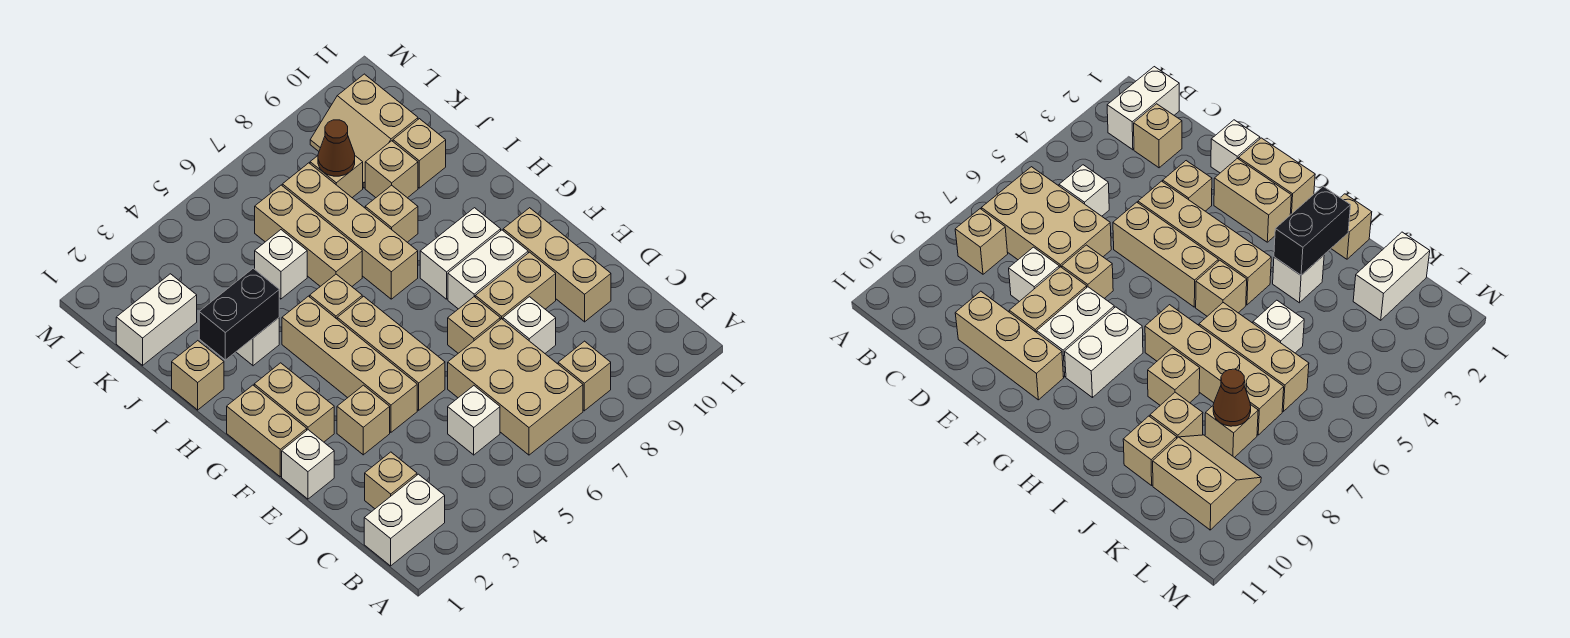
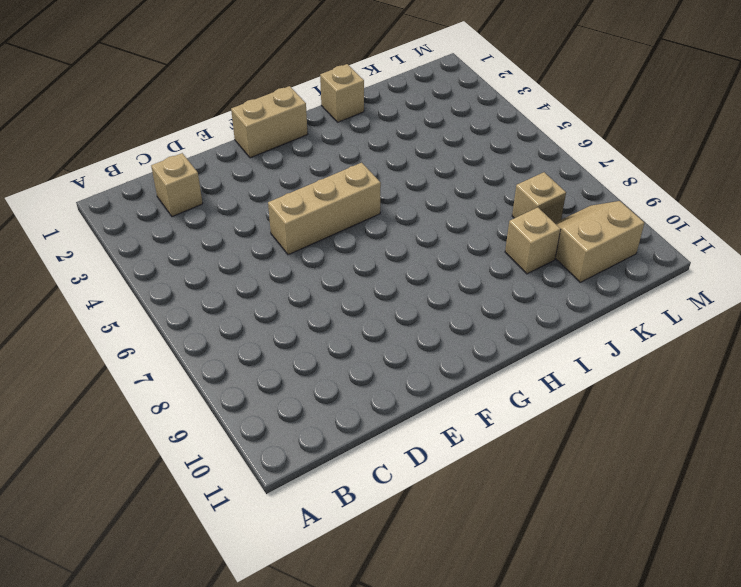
none -> white 1x2 brick [364,474,445,566]
none -> tan 2x3 brick [448,319,583,455]
none -> tan 1x1 brick [558,341,611,411]
none -> white 1x1 brick [448,386,500,455]

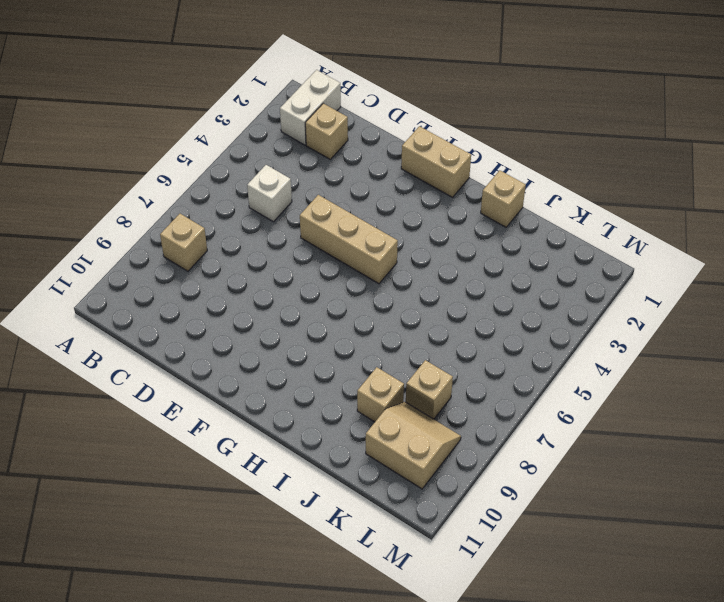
none -> tan 2x3 brick [448,319,583,455]
none -> white 1x1 brick [503,297,556,353]
none -> tan 1x3 brick [503,208,611,322]
none -> white 1x1 brick [282,430,334,499]

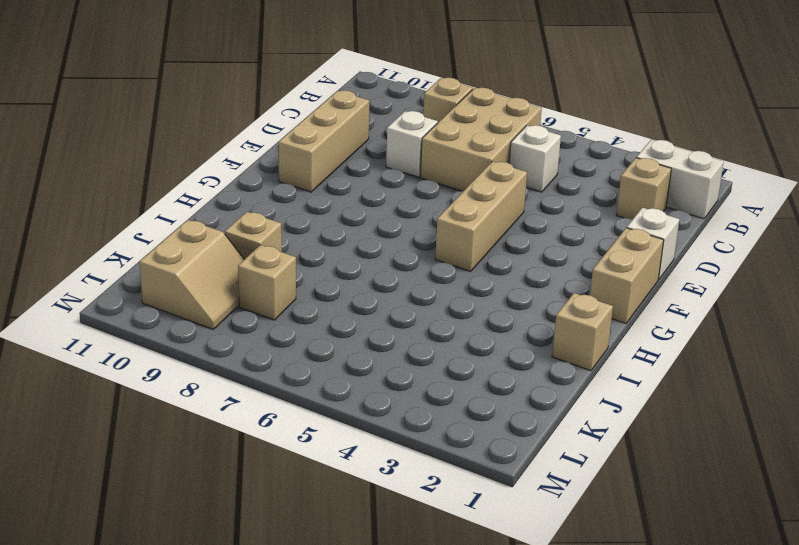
none -> tan 1x1 brick [337,385,390,455]
none -> tan 1x4 brick [282,296,417,432]
none -> tan 1x1 brick [448,297,500,353]
none -> tan 1x2 brick [475,252,556,320]

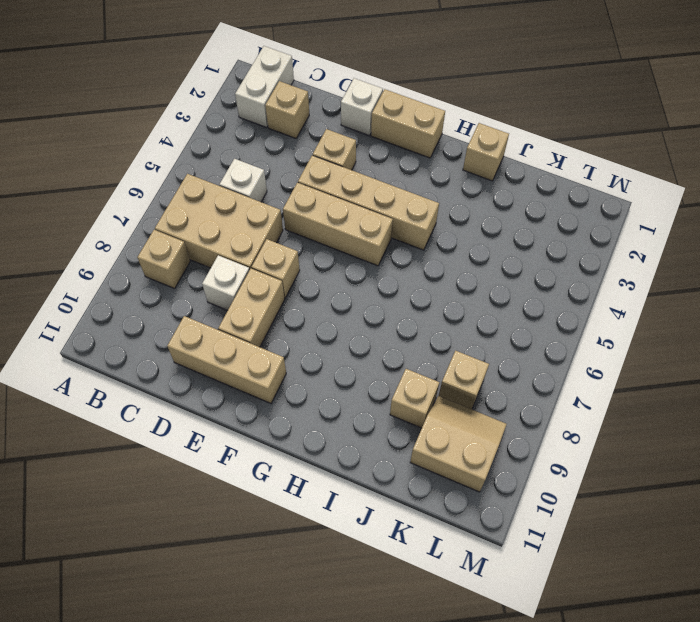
none -> tan 1x2 brick [254,363,334,442]
none -> white 1x2 brick [448,230,528,309]
none -> white 1x2 brick [420,208,501,299]
none -> tan 1x1 brick [310,274,362,319]

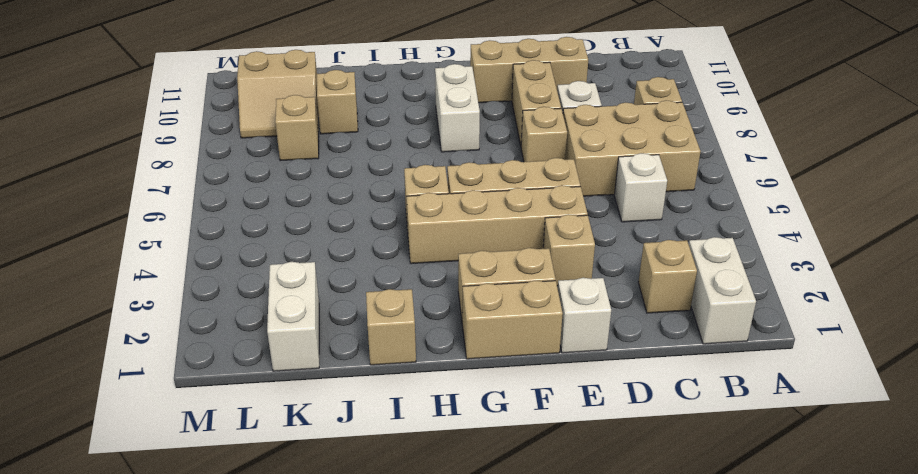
none -> white 1x2 brick [448,230,528,309]
none -> tan 1x4 brick [282,163,418,299]
none -> white 1x1 brick [236,318,279,366]
none -> tan 1x3 brick [255,185,362,286]

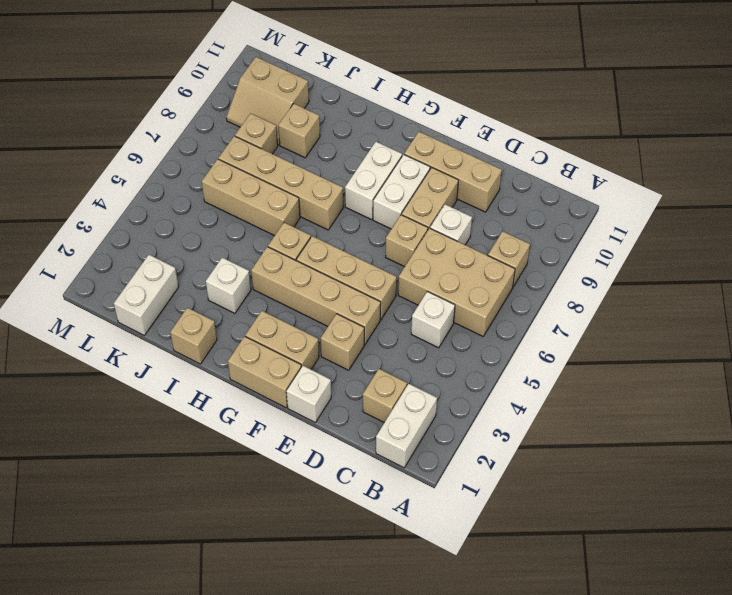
none -> tan 1x1 brick [365,185,418,242]
none -> white 1x1 brick [255,230,307,299]
none -> tan 1x1 brick [393,119,446,188]
none -> black 1x2 brick [199,268,279,360]

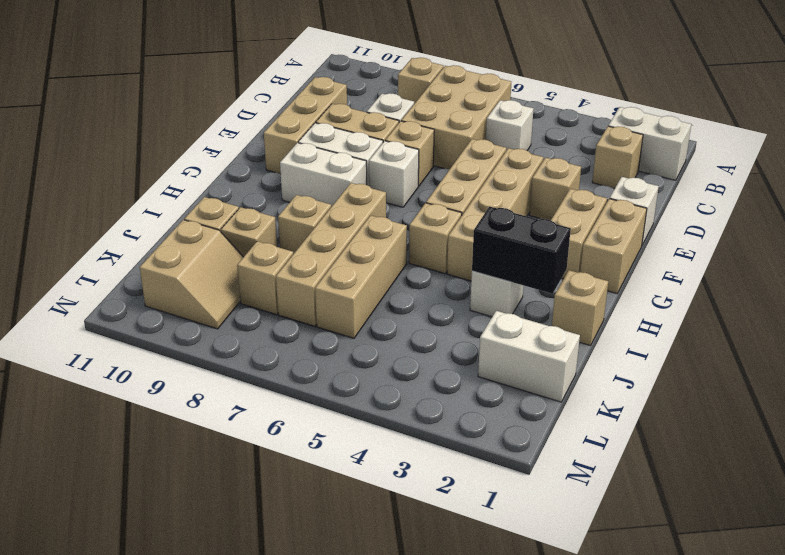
white 1x1 brick [369,141,419,207] -> white 1x1 brick moved to [255,230,307,299]
none -> brown 1x1 cone [318,120,355,176]

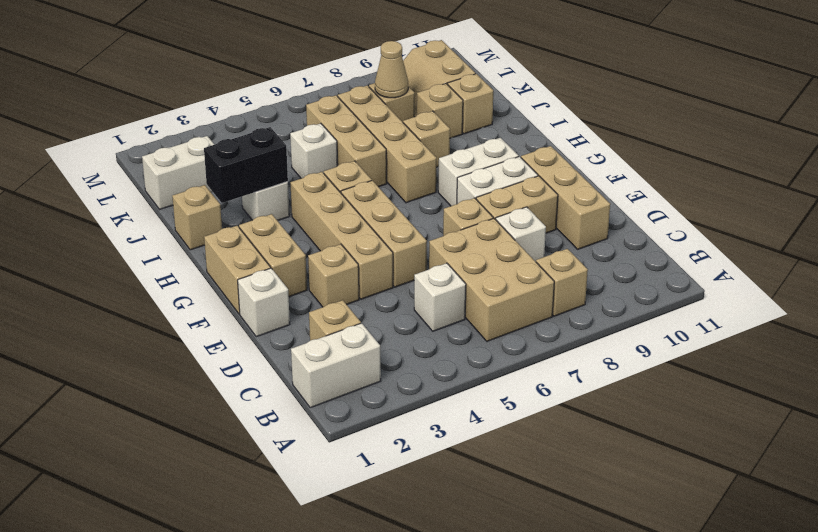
tan 1x1 cone [375,41,408,98] -> brown 1x1 cone [318,120,355,176]

